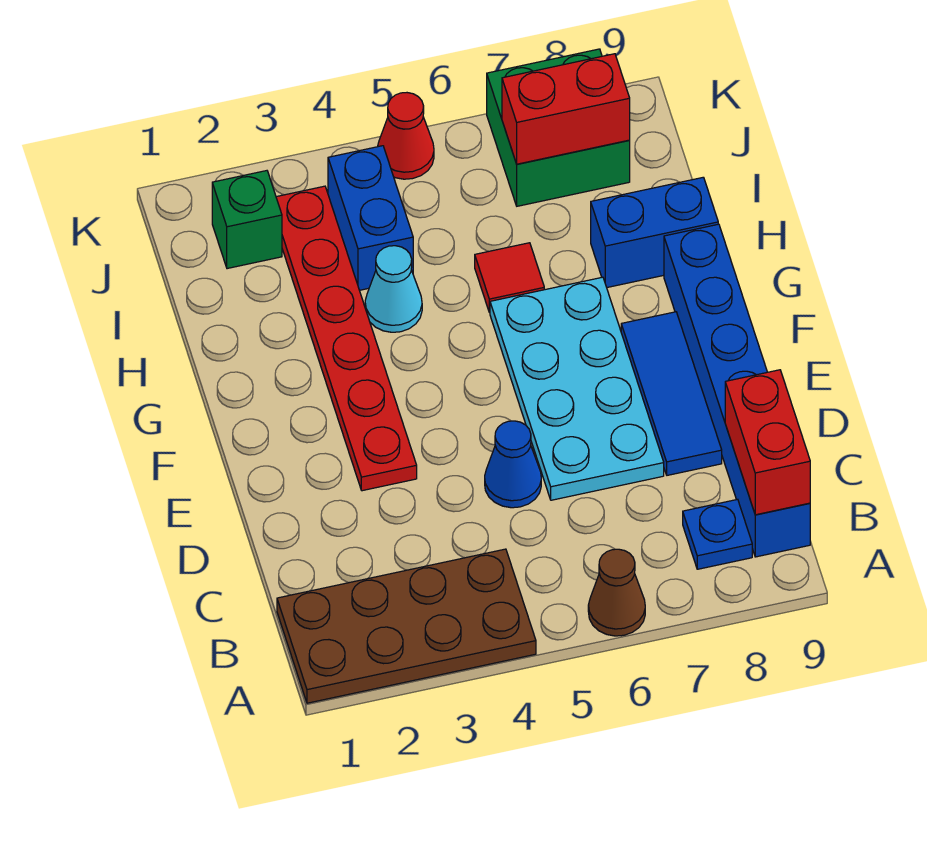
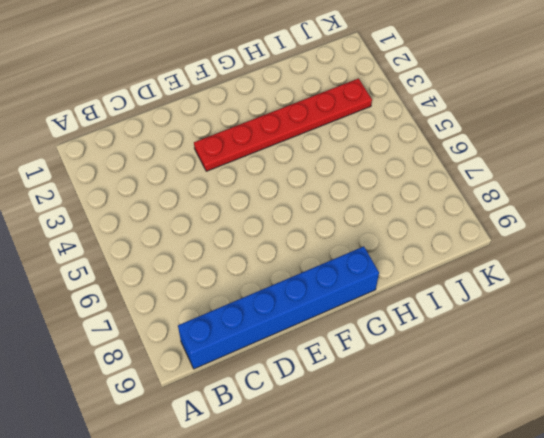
none -> brown 2x4 plate [277,549,536,703]
none -> brown 1x1 cone [588,549,645,636]
none -> blue 1x1 plate [683,499,752,569]

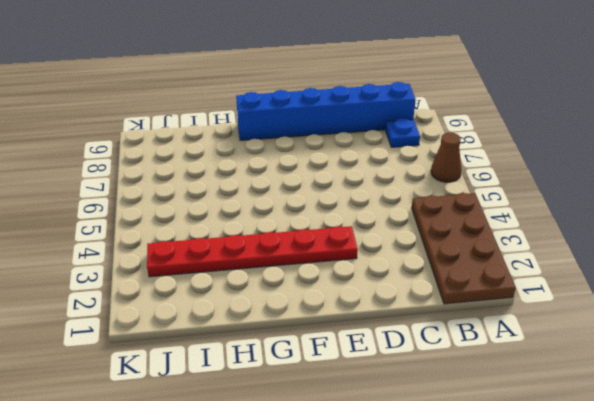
none -> blue 1x1 cone [485,421,541,508]
none -> cyan 2x4 plate [490,277,664,500]
none -> blue 1x3 tile [621,312,722,475]

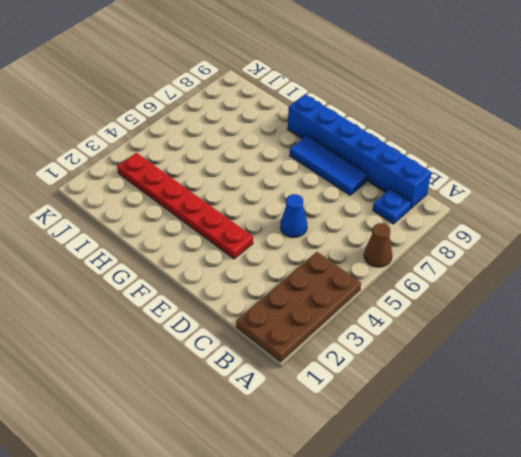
none -> cyan 2x4 plate [490,277,664,500]
none -> cyan 1x1 cone [365,246,422,332]
none -> red 1x1 tile [475,243,544,313]

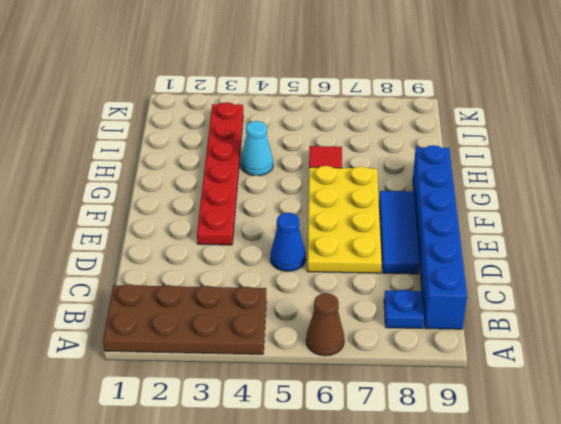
yellow 2x4 plate [307,166,382,273] -> cyan 2x4 plate [490,277,664,500]
none -> blue 1x2 brick [591,177,718,287]
none -> blue 1x2 brick [328,146,413,290]
none -> green 1x1 brick [212,171,282,269]

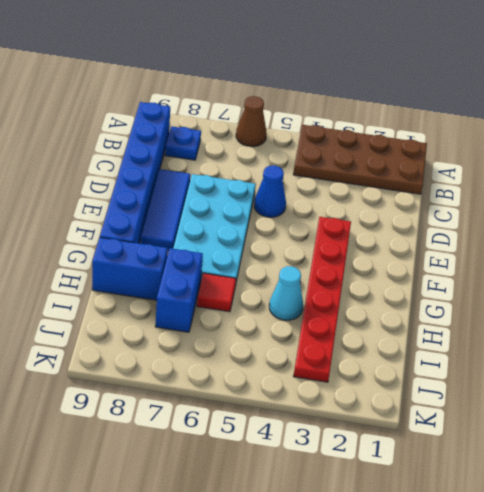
blue 1x2 brick [155,248,203,332] -> blue 1x2 brick moved to [328,146,413,290]
none -> green 1x1 brick [212,171,282,269]
none -> green 2x2 brick [487,49,630,206]
none -> red 1x1 cone [378,93,434,179]

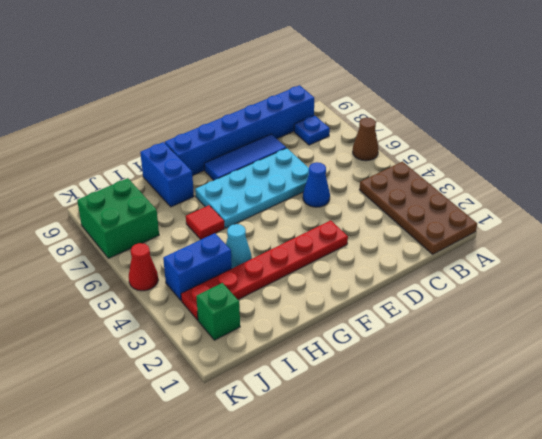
none -> red 1x2 brick [725,370,810,515]
none -> red 1x2 brick [502,54,630,164]

